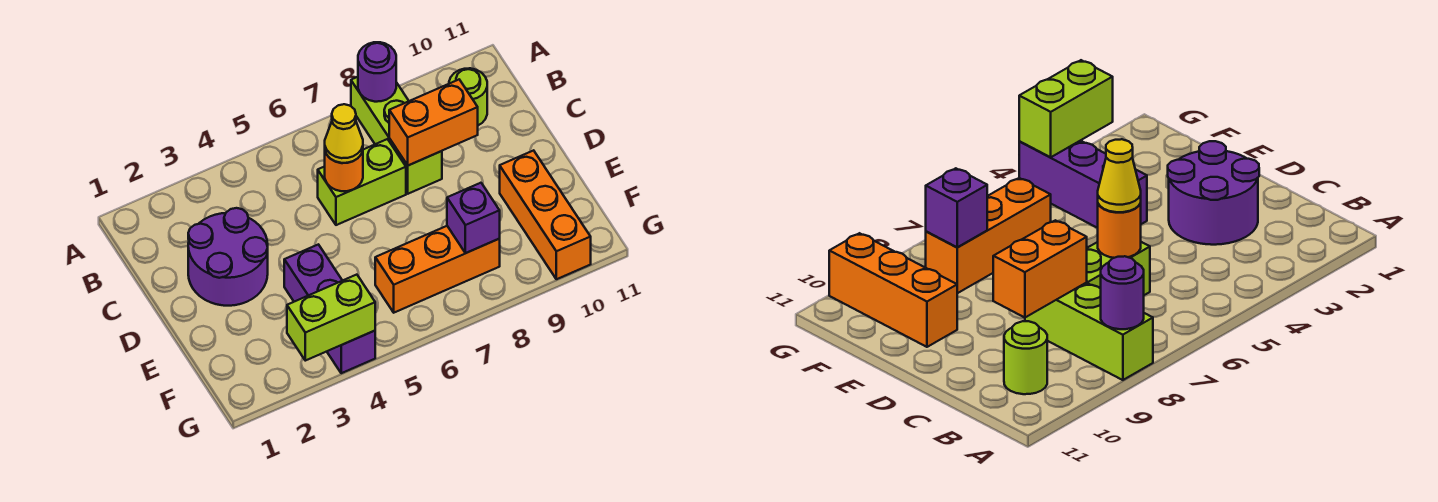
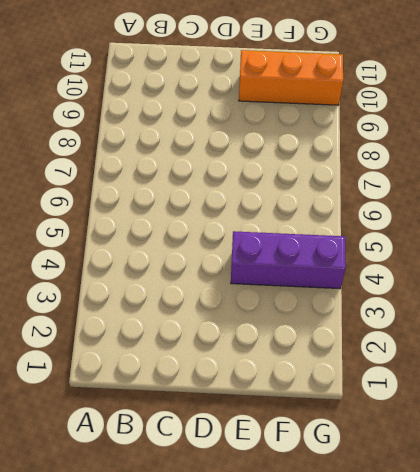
none -> lime 1x3 brick [351,77,442,194]
none -> lime 1x1 round brick [449,68,487,125]
none -> purple 2x2 round brick [188,208,268,306]

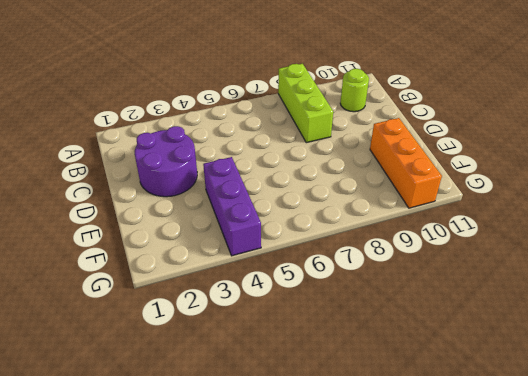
none -> lime 1x2 brick [318,139,406,225]
none -> orange 1x3 brick [375,226,500,313]
none -> purple 1x1 round brick [358,42,396,102]

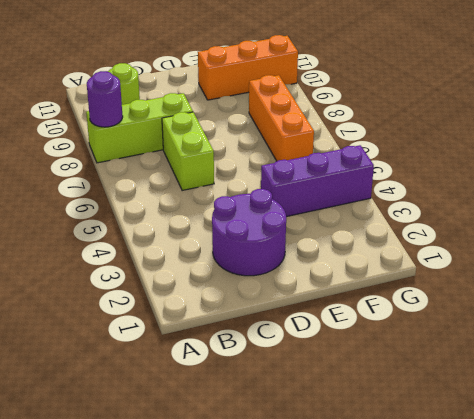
none -> orange 1x1 round brick [325,151,363,191]
none -> orange 1x2 brick [389,80,478,165]
none -> purple 1x1 brick [447,183,500,253]

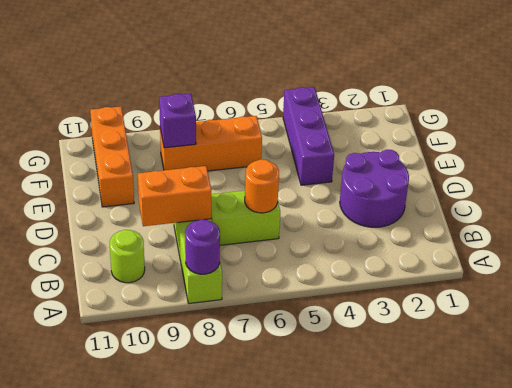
none -> lime 1x2 brick [287,275,375,361]
none -> yellow 1x1 cone [325,104,363,163]

